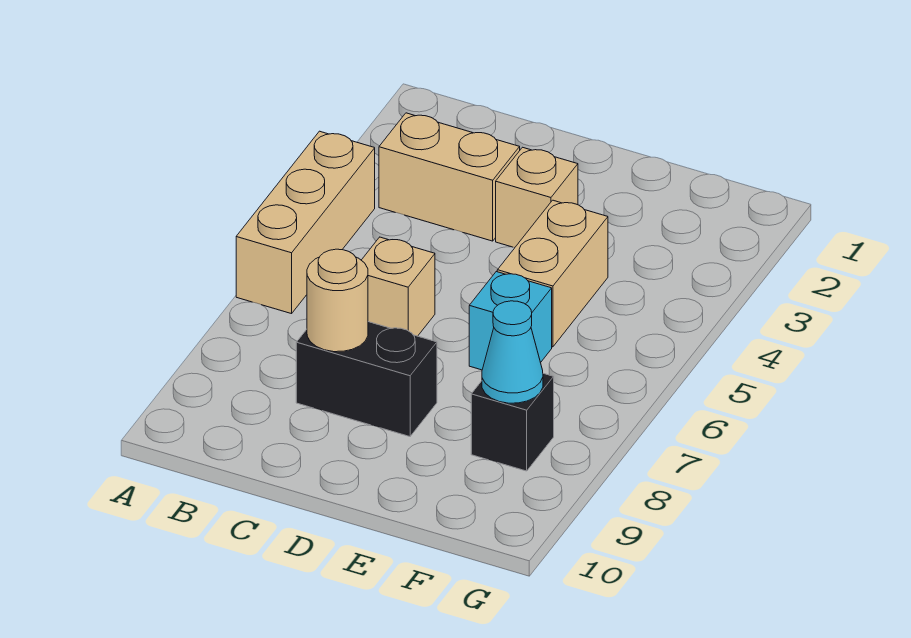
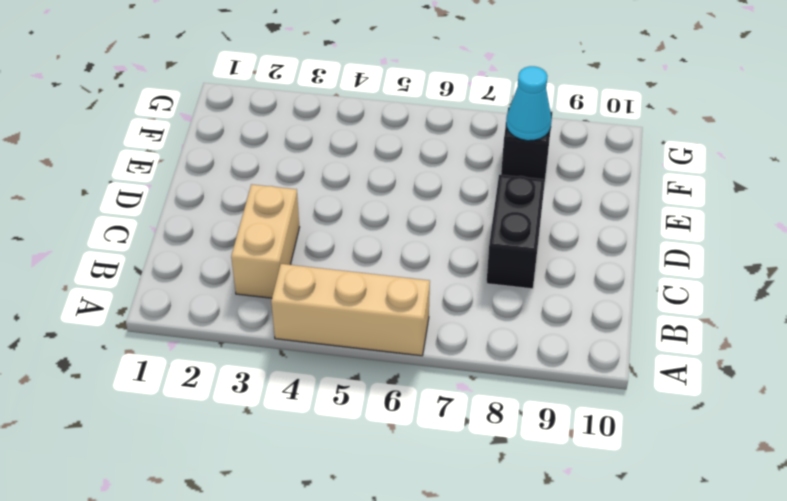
none -> tan 1x1 brick [361,237,435,336]
none -> tan 1x1 brick [496,147,578,247]

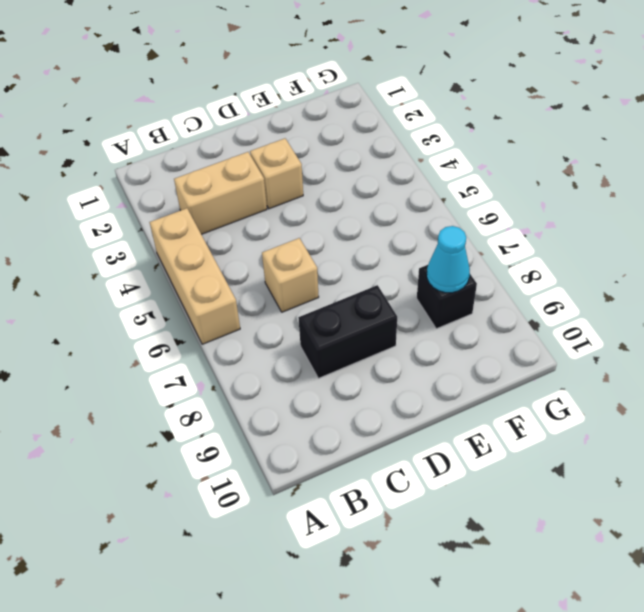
none -> tan 1x2 brick [497,200,608,347]
none -> cyan 1x1 brick [469,272,552,370]

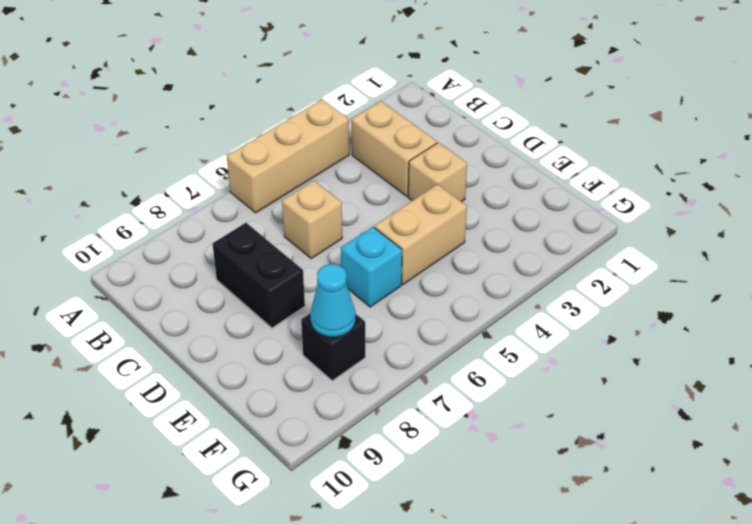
none -> tan 1x1 round brick [307,249,368,352]

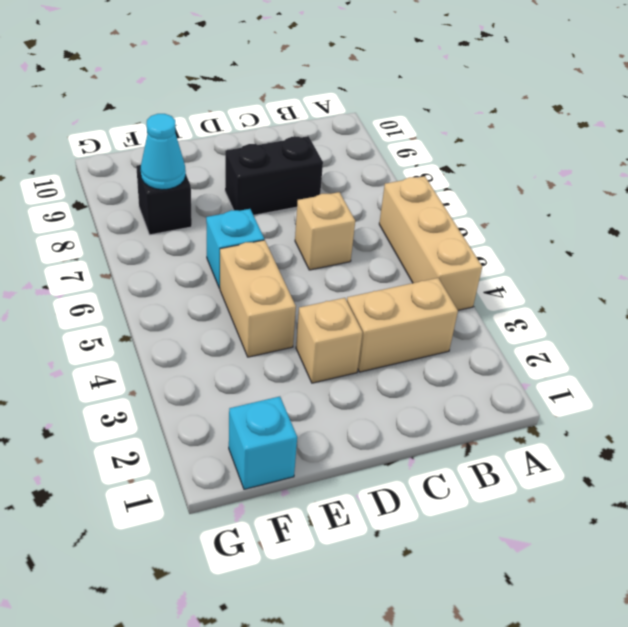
cyan 1x1 brick [229,397,297,489] -> none
none -> tan 1x1 round brick [307,249,368,352]

